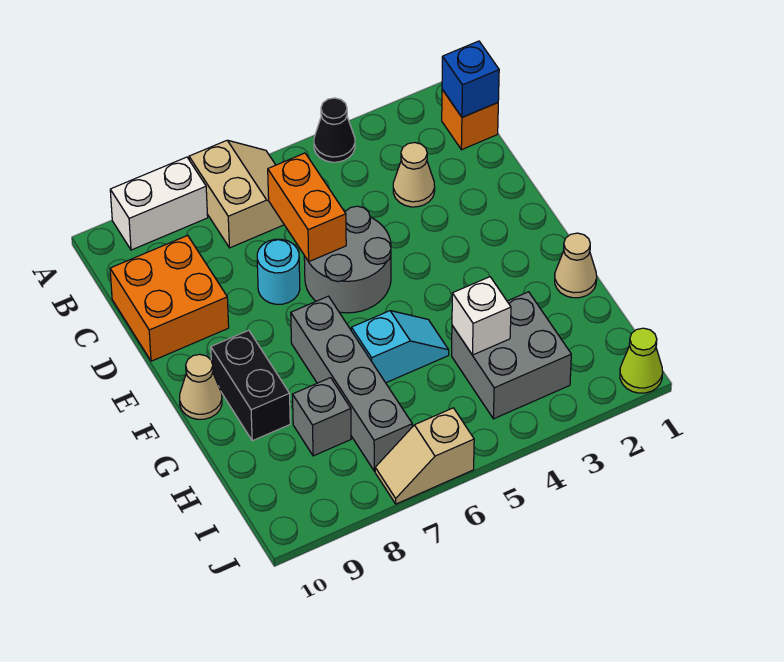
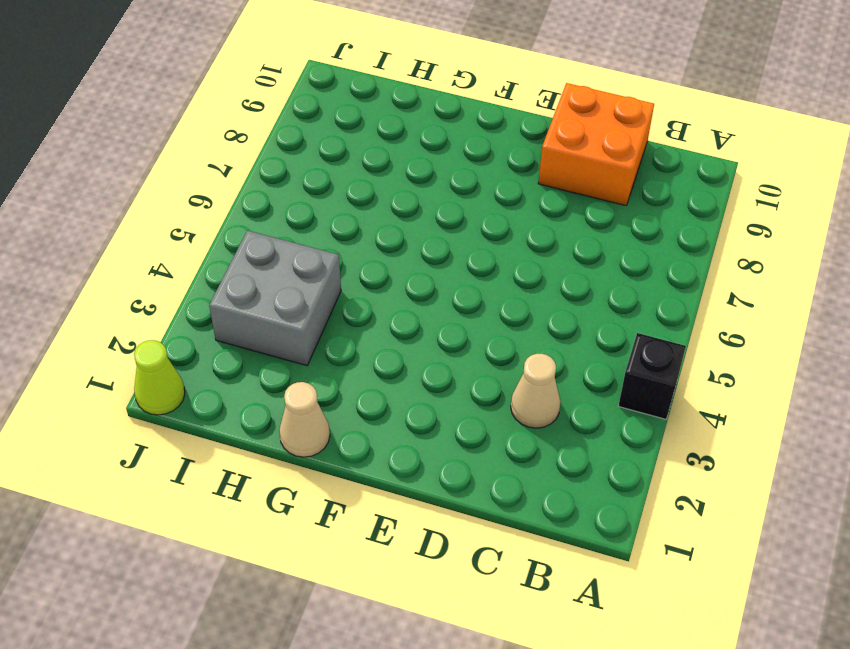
black 1x1 brick [619,333,686,419] -> black 1x1 cone [314,98,355,162]
none -> tan 2x2 slope [189,140,284,248]
none -> white 1x2 brick [110,157,208,250]
none -> orange 1x1 brick [442,90,498,150]

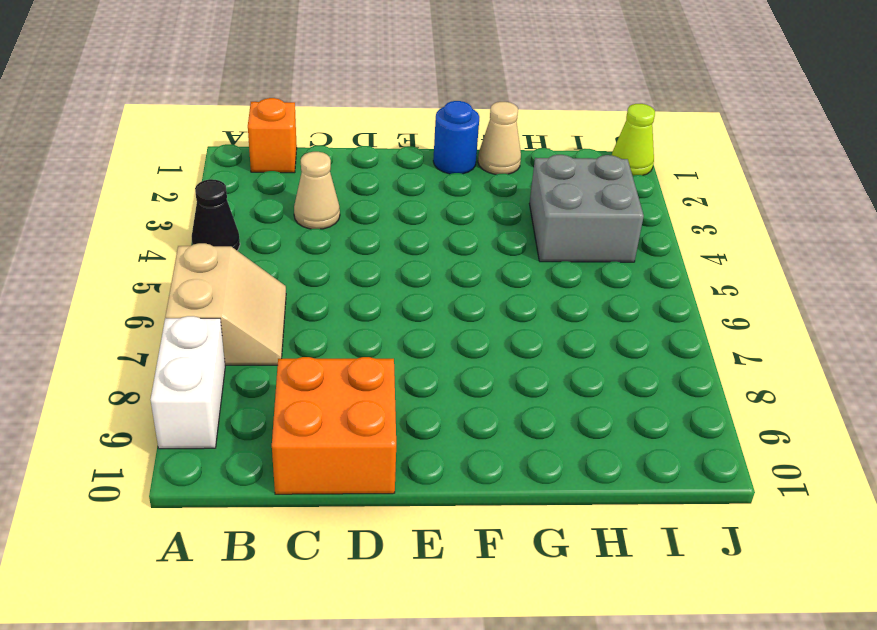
tan 2x2 slope [165,243,286,365] -> tan 2x2 slope turned to [189,140,284,248]
blue 1x1 round brick [433,101,479,174] -> none
none -> grey 2x2 round brick [304,206,391,313]
none -> cyan 1x1 round brick [257,239,300,304]
none -> grey 1x4 brick [291,296,412,471]

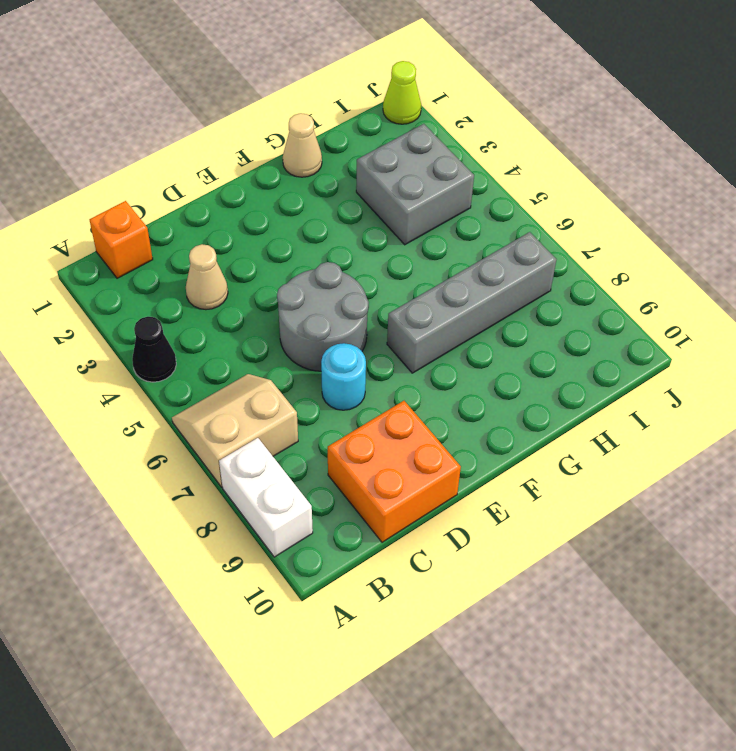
none -> black 1x2 brick [211,330,290,441]
none -> tan 1x1 cone [180,354,222,419]
none -> cyan 1x2 slope [351,311,449,383]

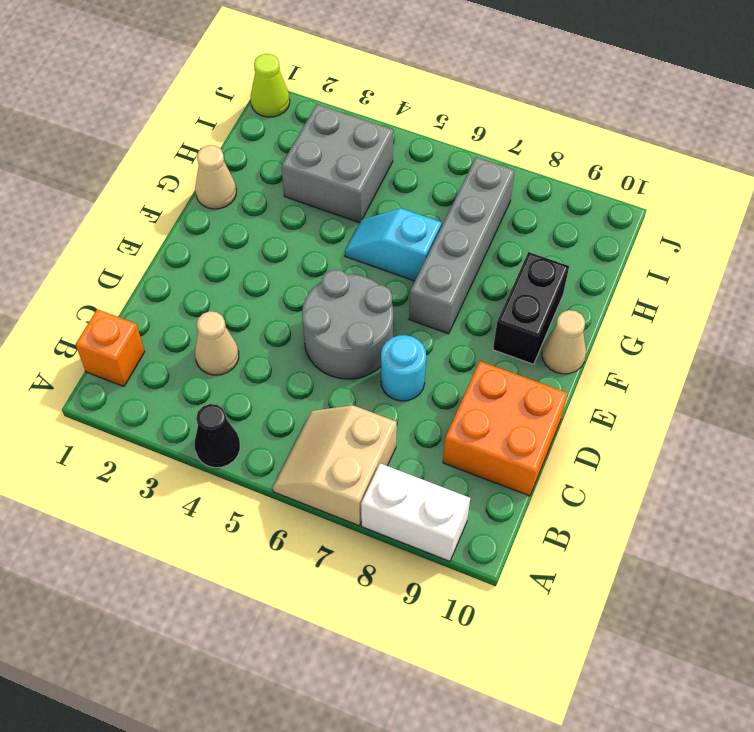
none -> grey 1x1 brick [292,378,351,456]
none -> tan 1x2 slope [375,408,474,504]
none -> blue 1x1 brick [442,41,499,117]

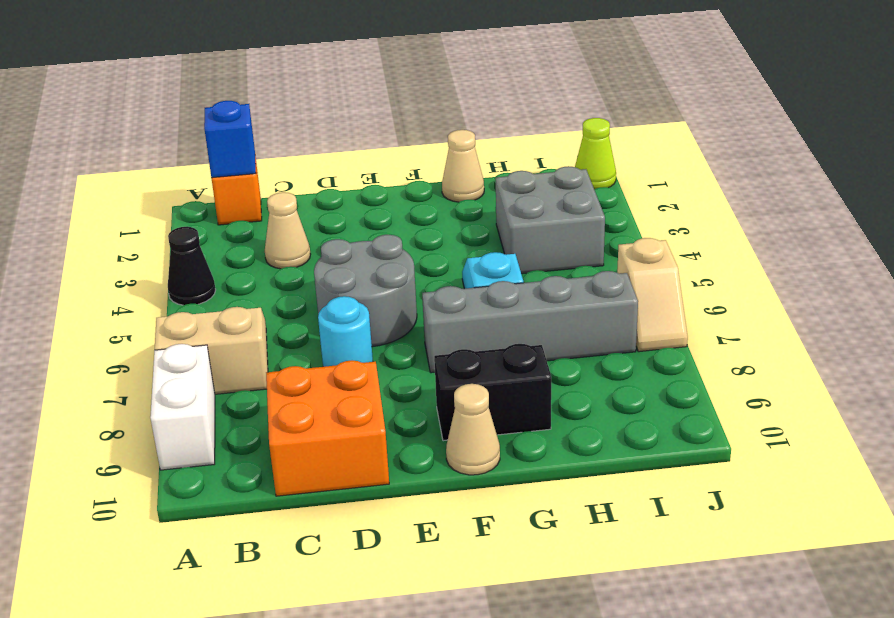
none -> grey 1x1 brick [292,378,351,456]
none -> orange 1x2 brick [268,153,346,262]
none -> white 1x1 brick [452,277,511,355]

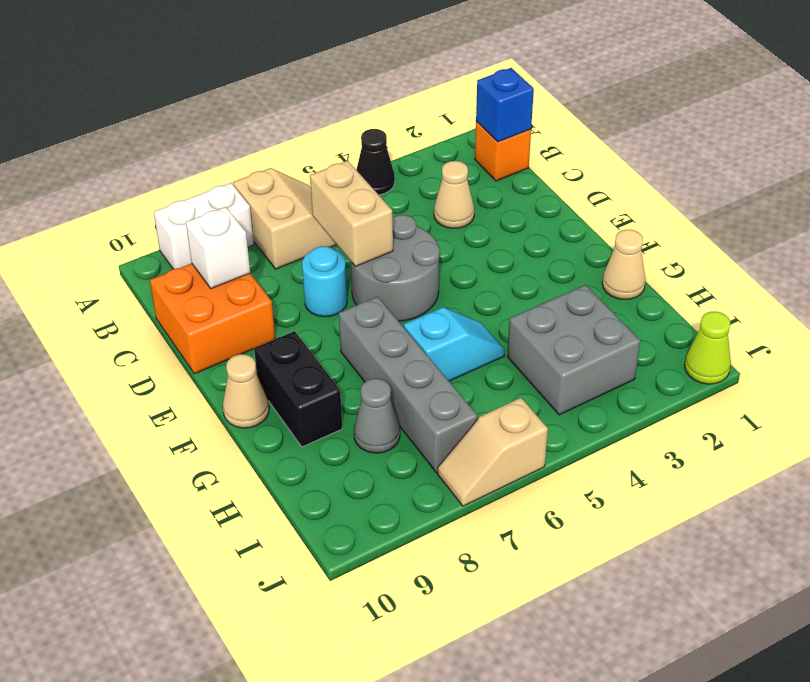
tan 1x2 brick [310,161,393,266] -> orange 1x2 brick [268,153,346,262]
white 1x1 brick [186,207,250,289] -> white 1x1 brick moved to [452,277,511,355]
grey 1x1 cone [354,379,400,453] -> grey 1x1 brick [292,378,351,456]

